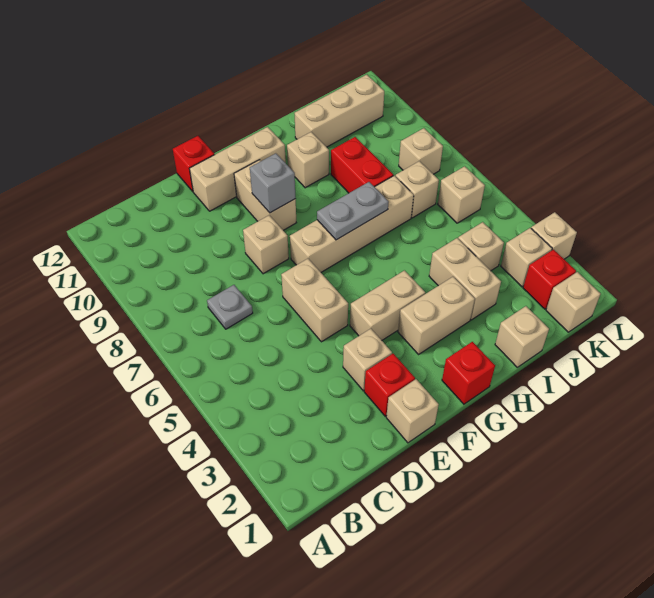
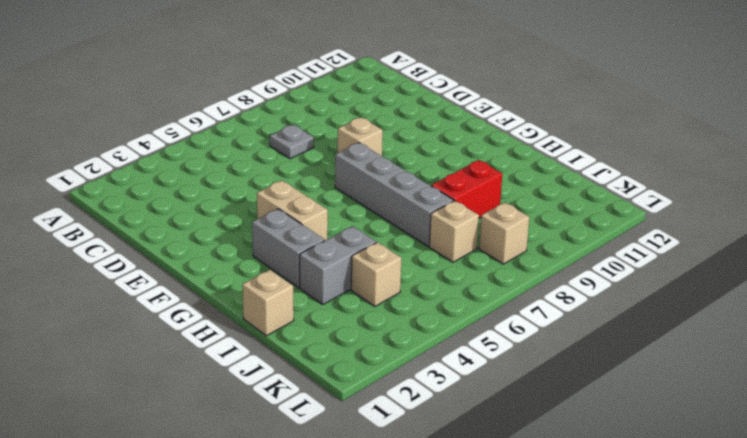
grey 1x4 brick [335,143,454,247] -> tan 1x4 brick [290,176,414,272]
grey 1x2 brick [252,209,325,288] -> tan 1x2 brick [398,277,475,354]
grey 1x2 brick [300,226,376,305] -> tan 1x2 brick [429,238,501,320]
none -> tan 1x1 brick [386,379,439,443]
none -> red 1x1 brick [364,354,415,416]
none -> tan 1x1 brick [343,329,392,391]

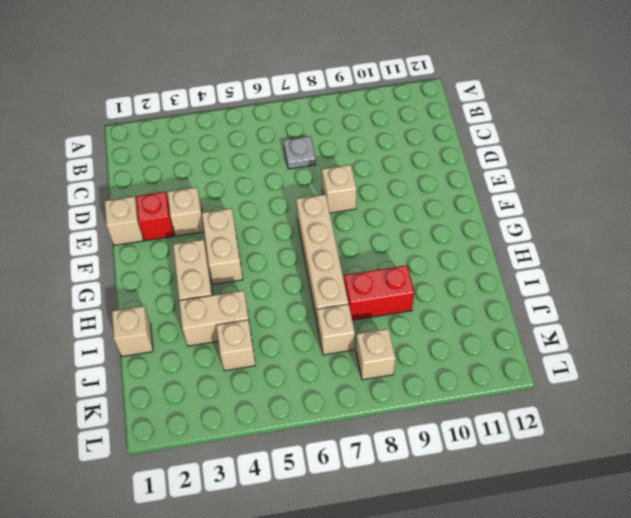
none -> tan 1x2 brick [281,259,348,342]
none -> tan 1x3 brick [189,127,286,211]
none -> red 1x1 brick [173,136,214,191]

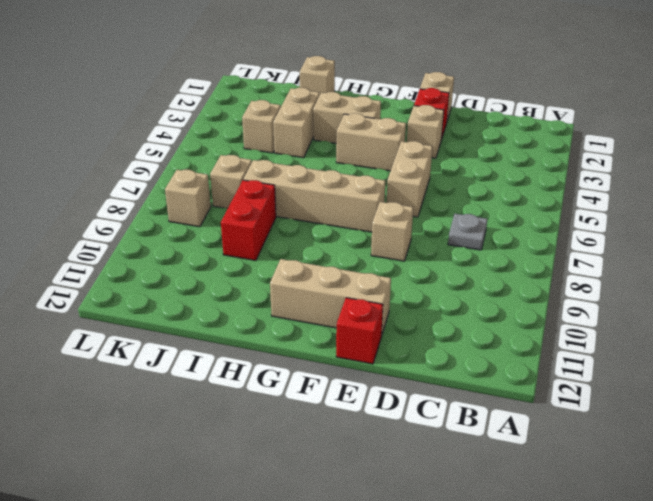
none -> tan 1x2 brick [234,160,296,230]
none -> red 1x1 brick [442,342,495,404]
none -> tan 1x1 brick [287,132,329,188]

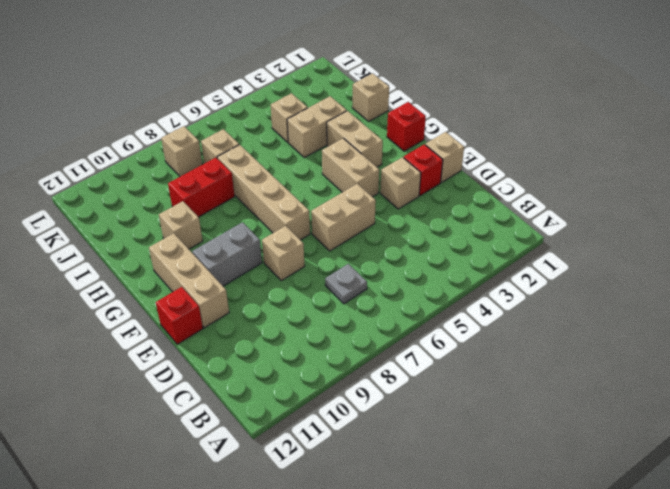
grey 1x2 brick [192,222,262,286] -> tan 1x2 brick [234,160,296,230]
none -> tan 1x3 brick [295,75,384,147]
none -> tan 1x1 brick [546,272,601,332]
none -> red 1x1 brick [523,250,576,309]

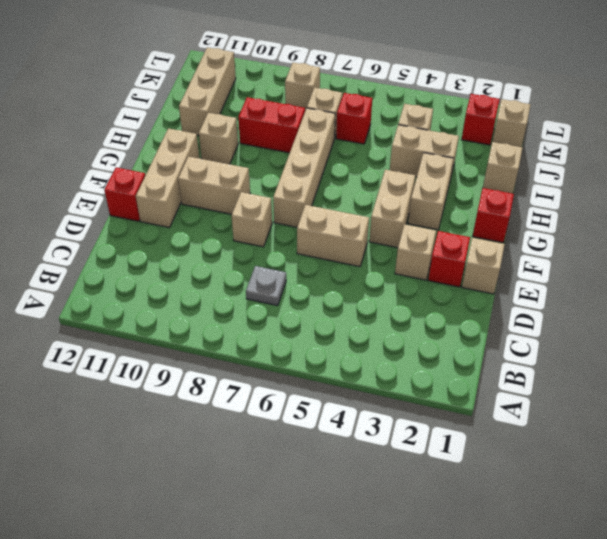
red 1x1 brick [336,93,372,144] -> none
none -> tan 1x1 brick [501,228,552,287]
none -> tan 1x1 brick [438,166,485,223]
none -> tan 1x1 brick [531,212,577,259]

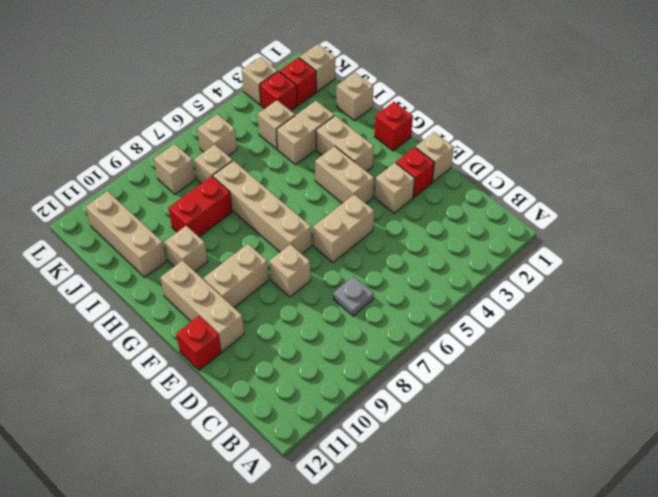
red 1x1 brick [260,71,297,111] -> tan 1x1 brick [501,228,552,287]
none -> grey 1x1 brick [250,153,296,213]
none -> grey 1x2 plate [317,182,389,240]

